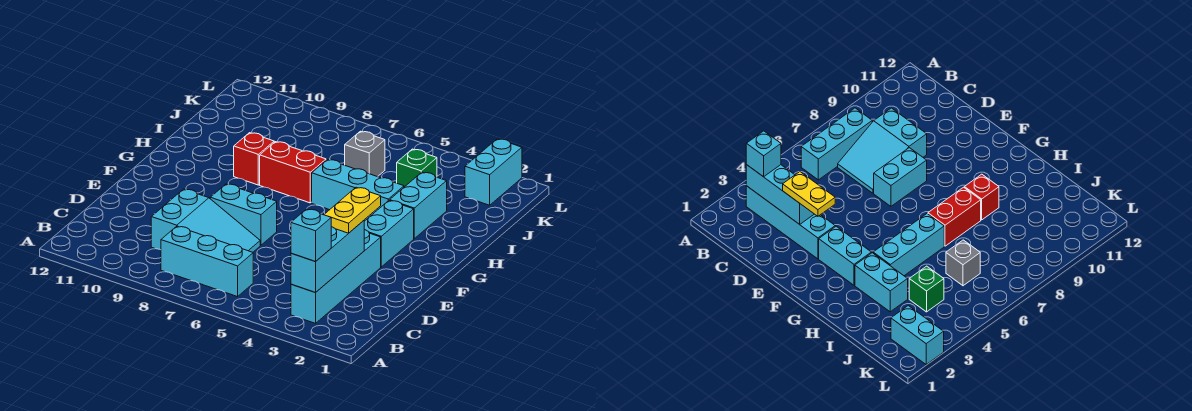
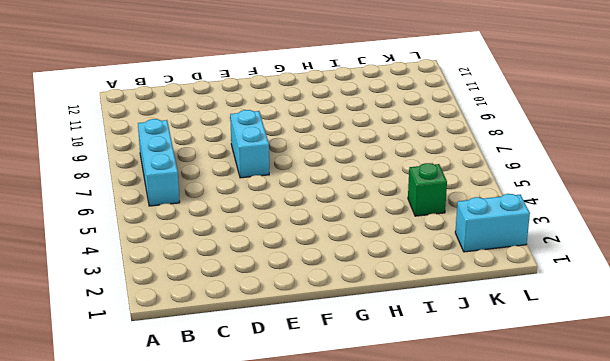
none -> cyan 1x4 brick [291,230,381,323]
none -> cyan 2x3 slope [151,189,260,252]
none -> cyan 1x2 brick [364,200,414,267]

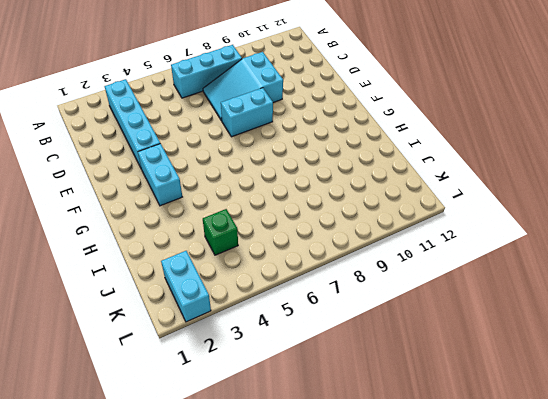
none -> cyan 1x2 brick [390,172,447,238]
none -> cyan 1x3 brick [312,160,404,221]
none -> red 1x2 brick [260,142,326,203]

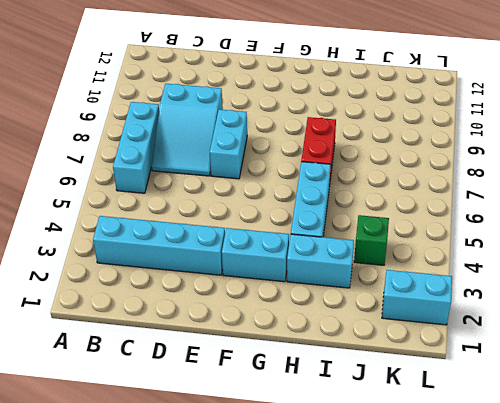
none -> red 1x1 brick [234,133,274,185]
none -> grey 1x1 brick [345,131,385,177]
none -> cyan 1x3 brick [291,221,364,293]

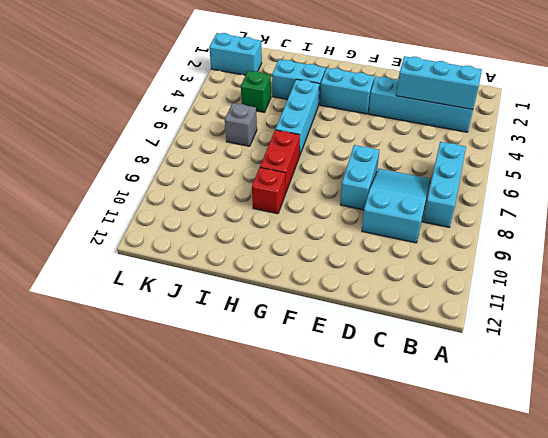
none -> cyan 1x1 brick [291,209,331,262]
none -> yellow 1x2 plate [324,187,381,233]

